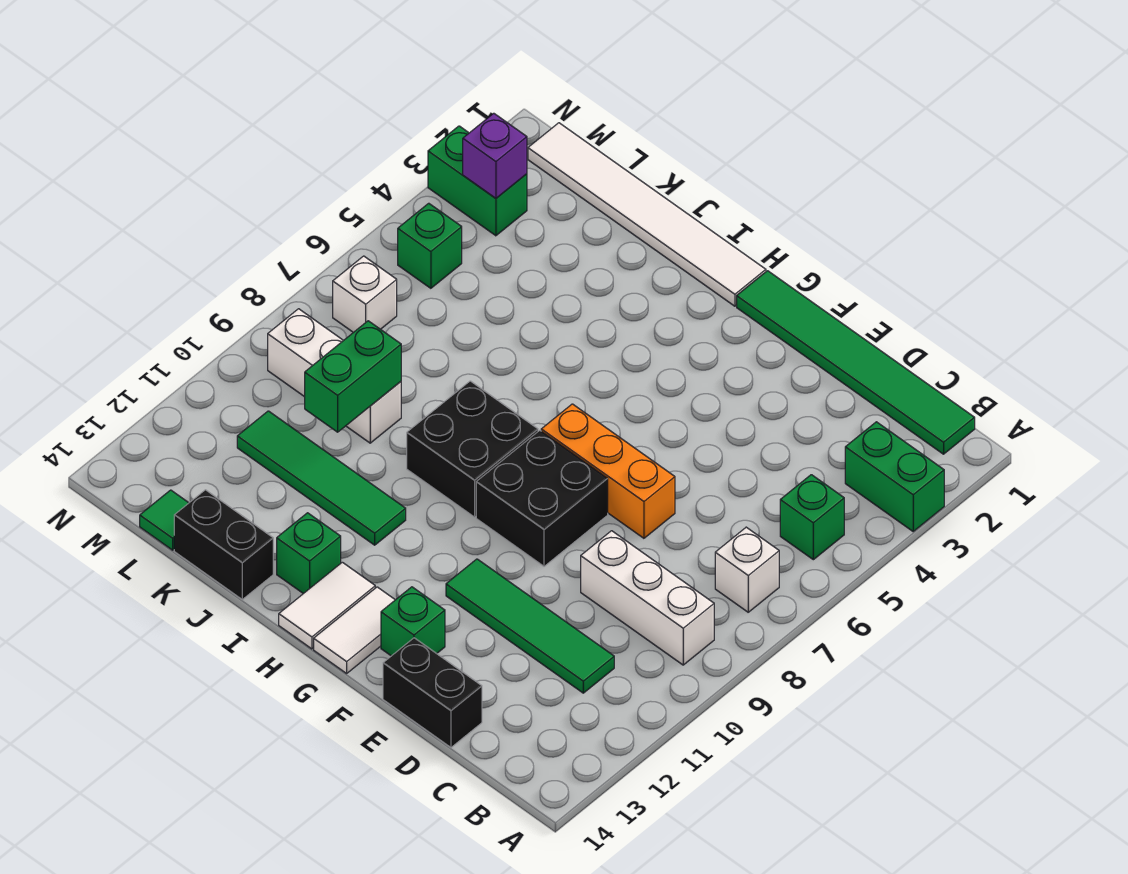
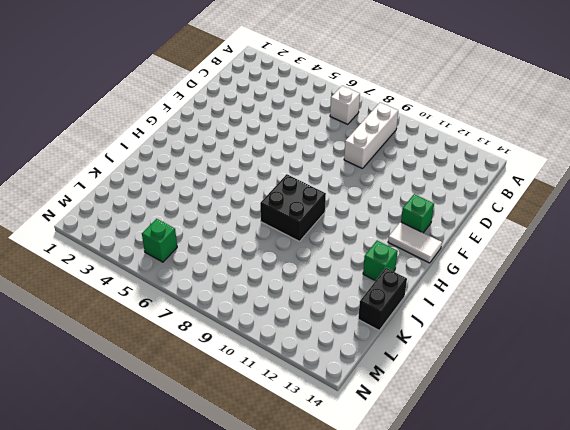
none -> green 1x2 brick [845,422,944,531]
none -> green 1x6 tile [737,271,975,454]
none -> green 1x1 brick [780,475,844,560]

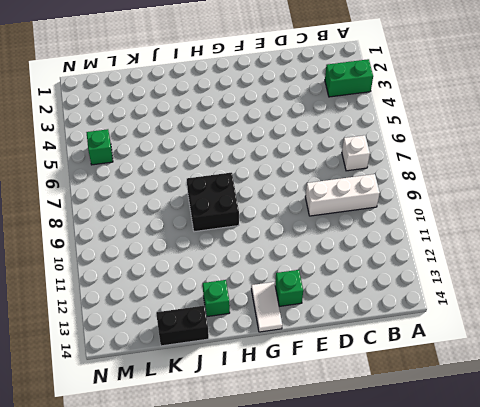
none -> green 1x6 tile [737,271,975,454]
none -> green 1x1 brick [780,475,844,560]
none -> green 1x4 tile [446,559,614,693]

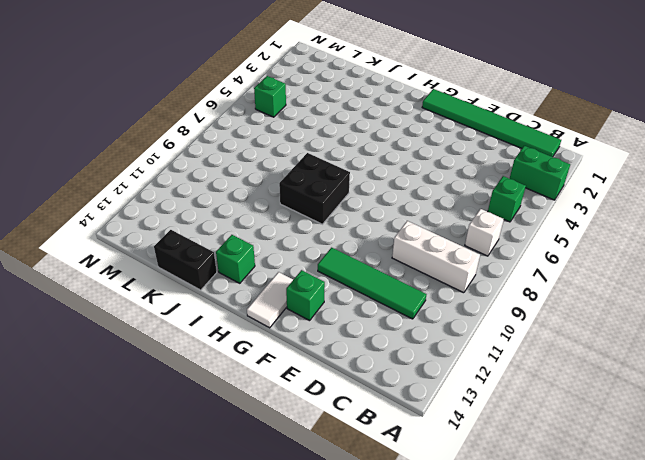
none -> black 1x2 brick [383,638,482,747]
none -> orange 1x3 brick [541,404,675,538]
none -> black 2x2 brick [476,430,608,566]

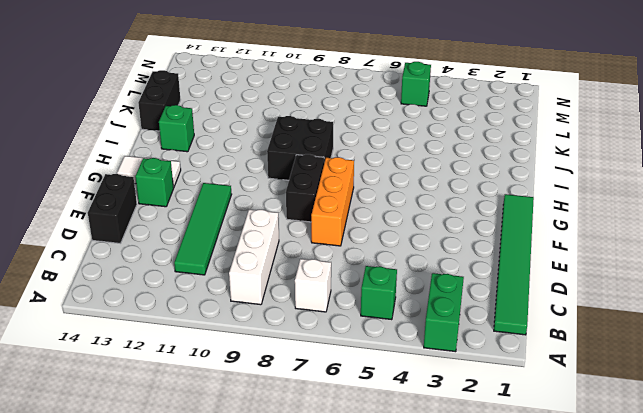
black 1x2 brick [286,154,324,222] -> black 2x2 brick [476,430,608,566]
none -> white 1x6 tile [528,123,766,306]
none -> white 1x2 tile [279,562,375,649]
none -> green 1x4 tile [237,411,406,545]

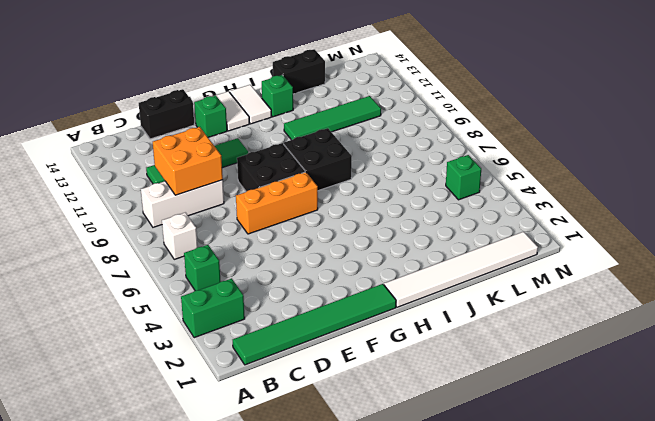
orange 2x2 brick [153,127,223,195] -> none
none -> white 1x3 brick [268,309,401,443]
none -> green 1x1 tile [140,490,188,550]
none -> green 1x2 brick [428,126,527,236]

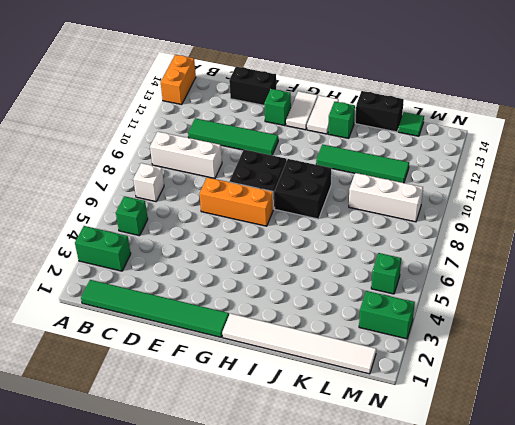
orange 1x2 brick [161,55,196,105] -> none
none -> white 1x1 brick [333,256,397,332]
none -> green 1x2 brick [305,321,401,432]
none -> purple 1x1 brick [463,113,527,198]

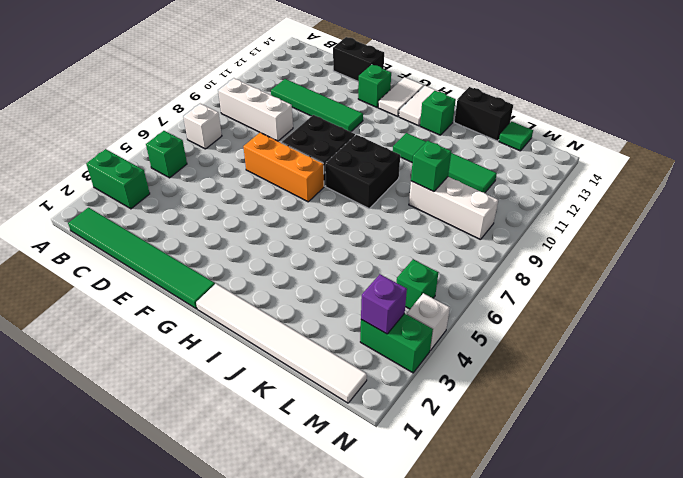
green 1x1 brick [411,141,451,192] -> green 1x2 brick [305,321,401,432]
white 1x1 brick [407,293,450,351] -> white 1x1 brick moved to [333,256,397,332]

